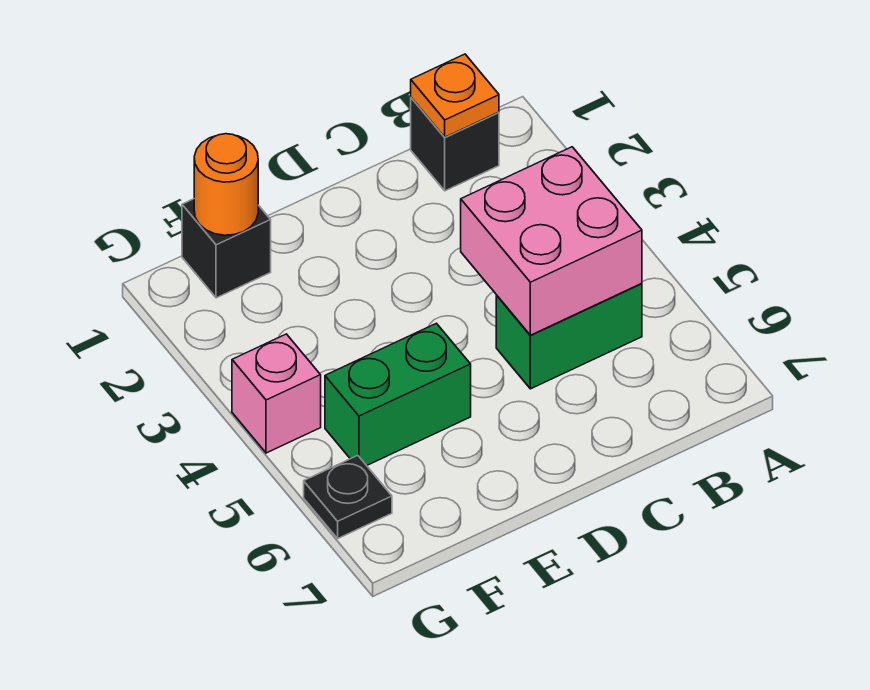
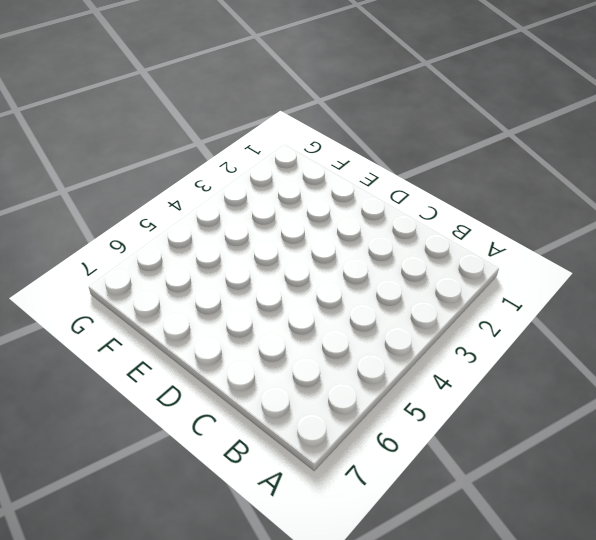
none -> black 1x1 brick [411,98,499,191]
none -> green 1x2 brick [496,283,642,389]

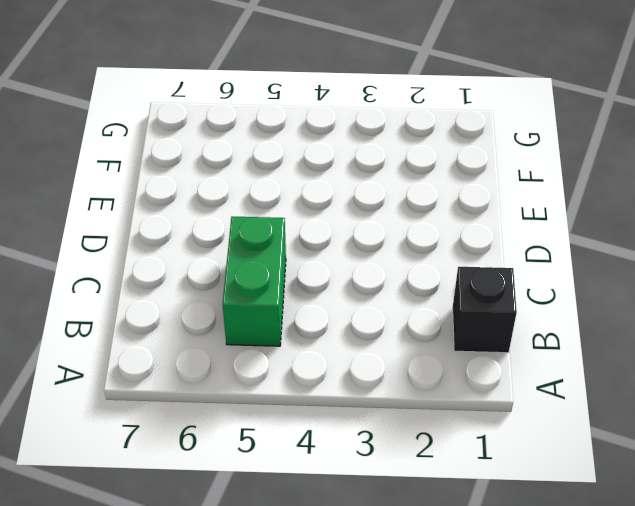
none -> green 1x2 brick [325,323,471,466]
none -> black 1x1 brick [182,199,271,298]

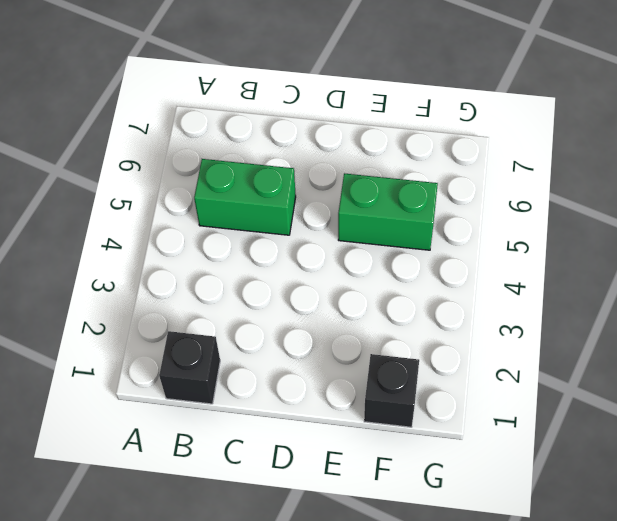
none -> pink 1x1 brick [232,334,321,453]
none -> black 1x1 plate [304,455,392,538]

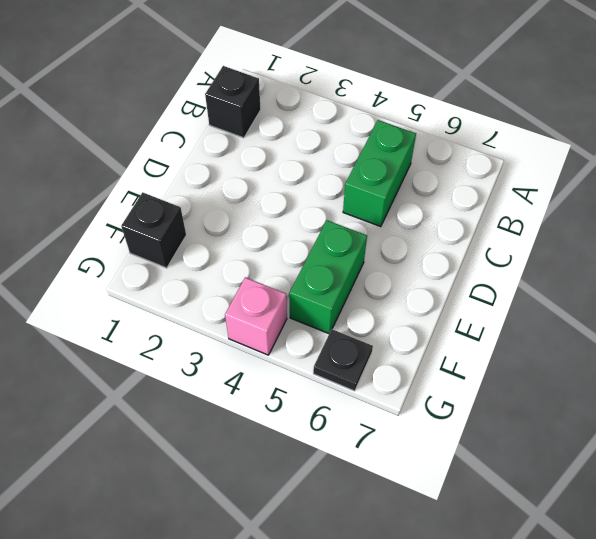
none -> orange 1x1 plate [411,54,499,137]
none -> pink 2x2 brick [461,147,642,335]

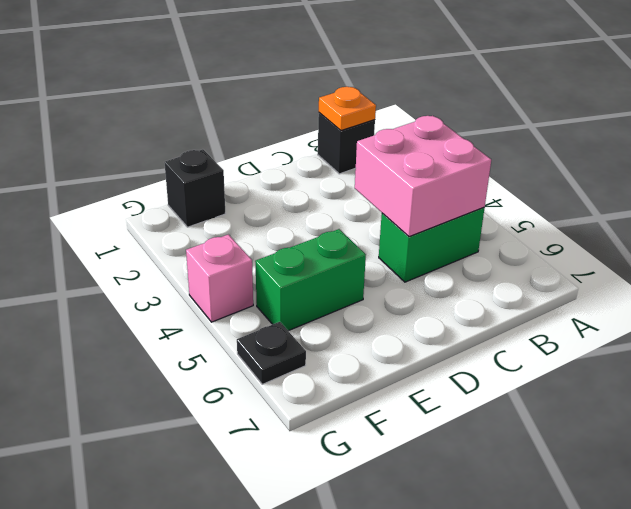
none -> orange 1x1 round brick [194,134,258,235]

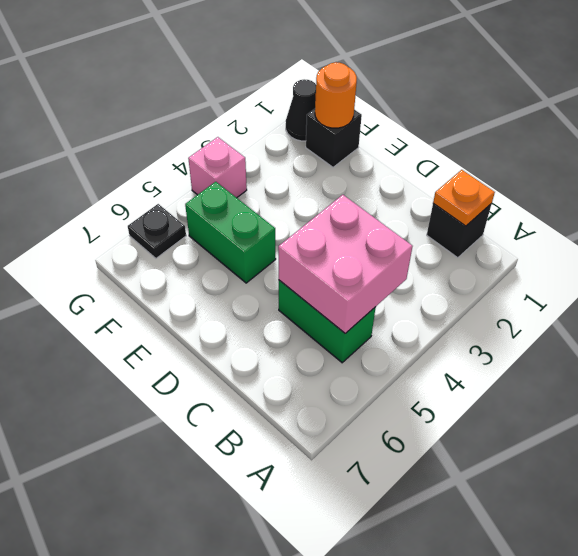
black 1x1 cone [286,79,316,141] -> none

